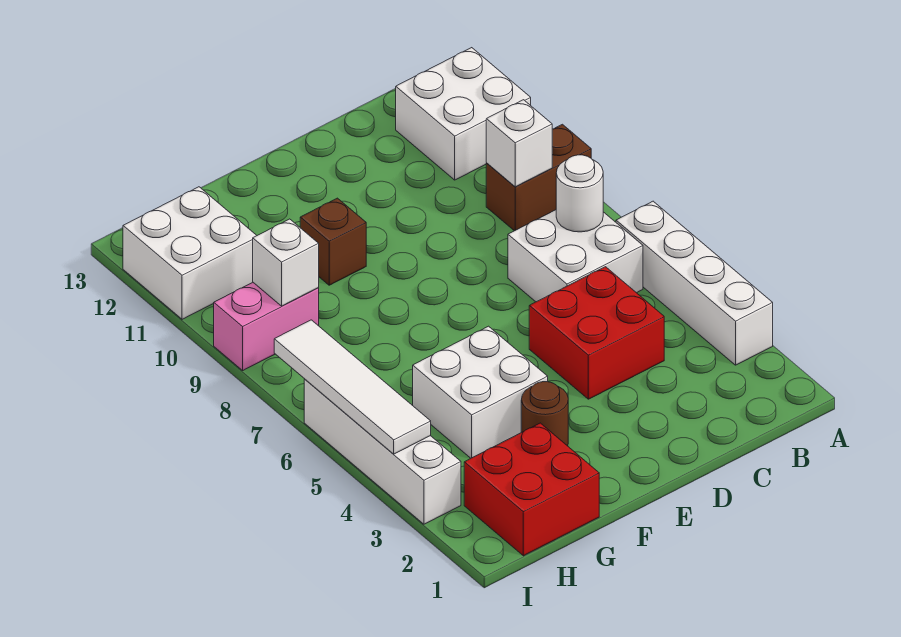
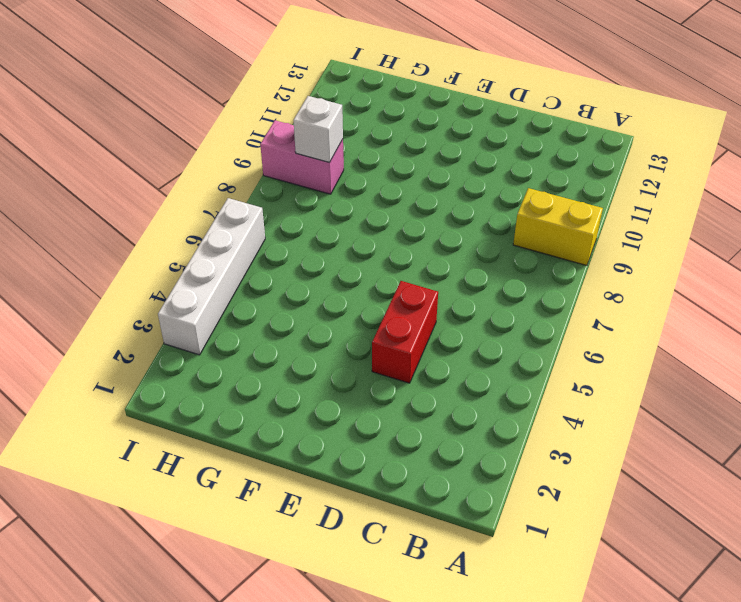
yellow 1x2 brick [513,188,603,265] -> brown 1x2 brick [486,124,591,231]
red 1x2 brick [372,281,438,383] -> red 2x2 brick [529,267,664,399]
none -> white 1x4 brick [616,201,773,365]
none -> white 2x2 brick [396,48,531,180]
none -> white 2x2 brick [508,210,643,302]

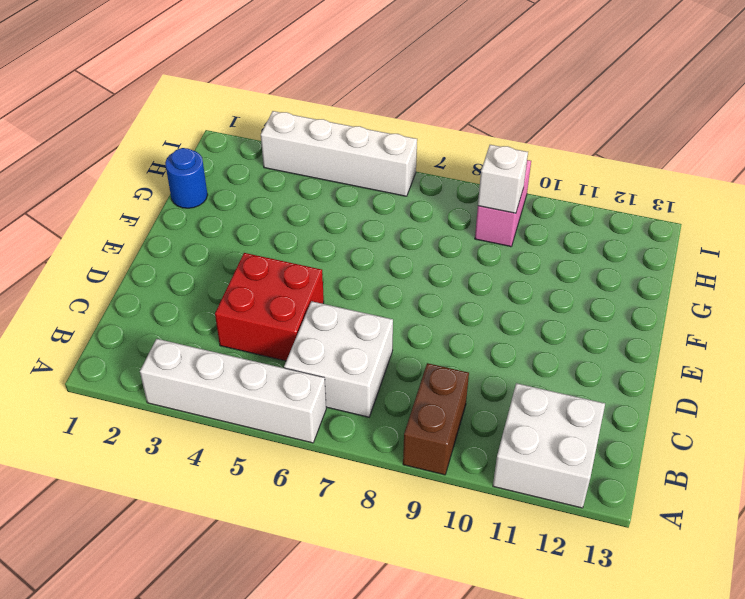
blue 1x1 round brick [165,148,208,208] -> red 2x2 brick [464,423,599,556]
none -> brown 1x1 round brick [521,382,568,446]
none -> white 2x2 brick [413,326,548,458]
none -> brown 1x1 brick [300,198,366,285]

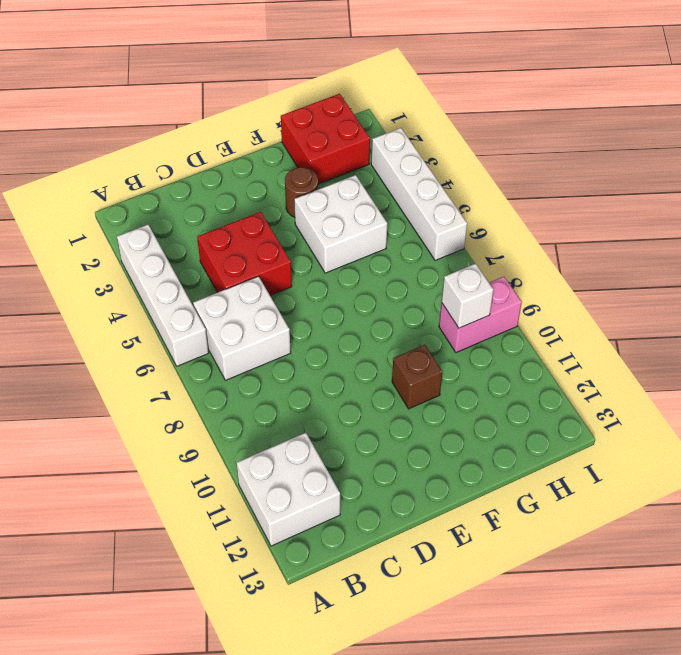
none -> brown 1x2 brick [486,124,591,231]
none -> white 2x2 brick [123,187,257,319]
none -> white 1x1 round brick [556,155,603,232]

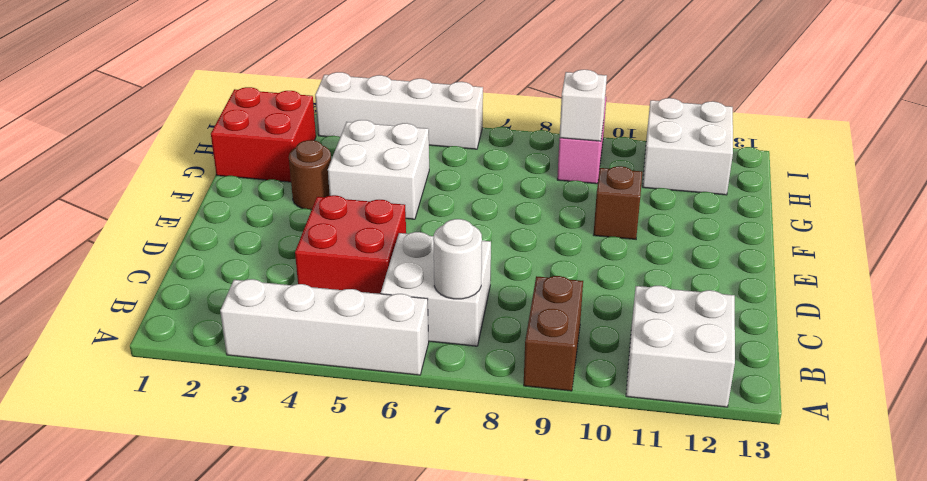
none -> white 1x1 brick [486,100,552,187]
none -> white 1x4 tile [274,320,431,454]

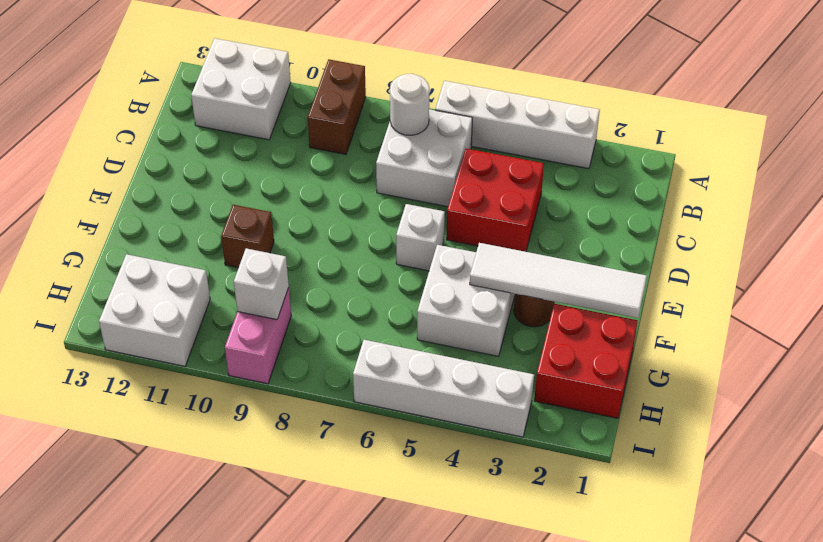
white 1x1 brick [396,204,445,271] -> white 1x1 brick moved to [486,100,552,187]
white 1x4 tile [470,243,647,318] -> white 1x4 tile moved to [274,320,431,454]

